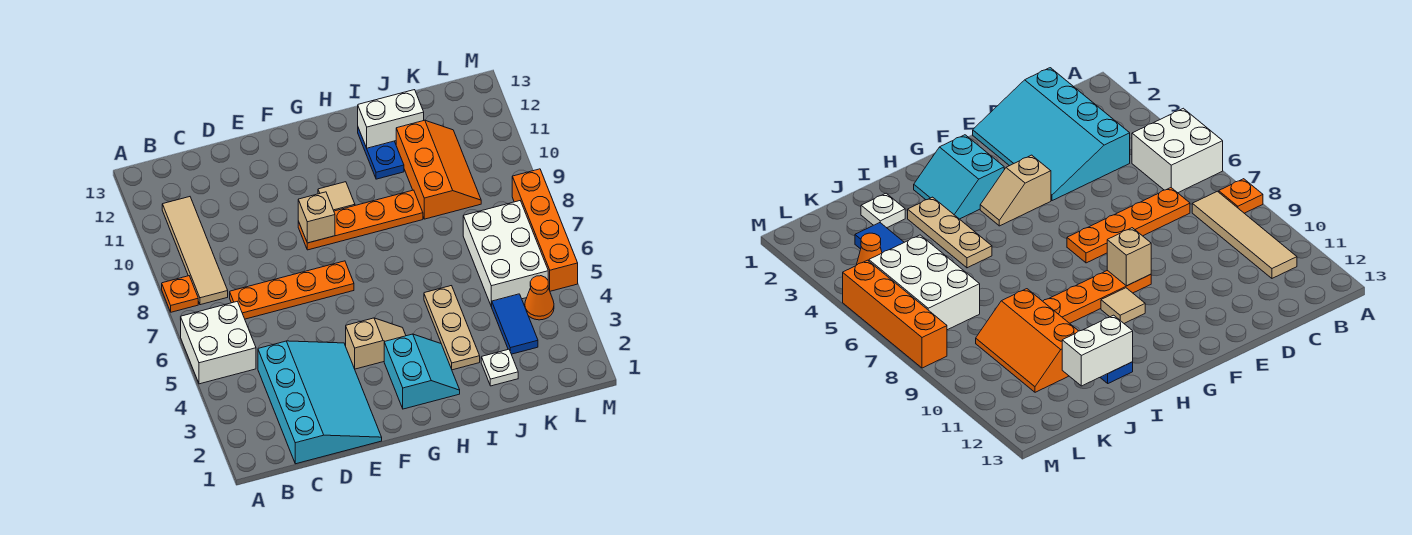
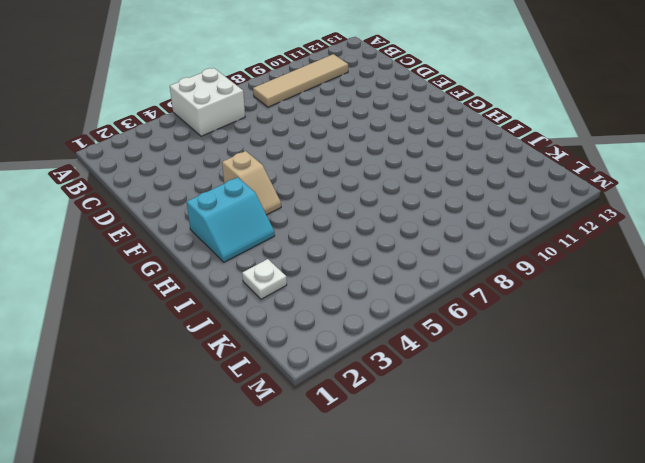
none -> orange 1x1 plate [162,276,198,312]
none -> cyan 3x4 slope [258,341,382,464]
none -> orange 1x4 plate [230,261,354,319]

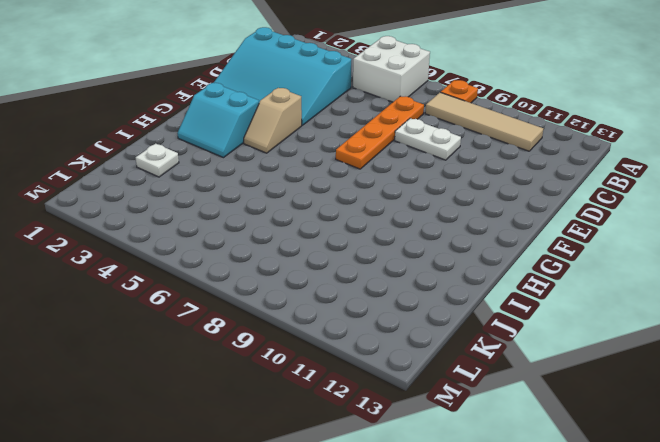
white 1x2 plate [395,118,461,160] -> none
none -> orange 1x4 plate [298,190,423,250]
none -> tan 1x1 tile [318,182,355,211]
none -> tan 1x3 plate [424,286,480,370]

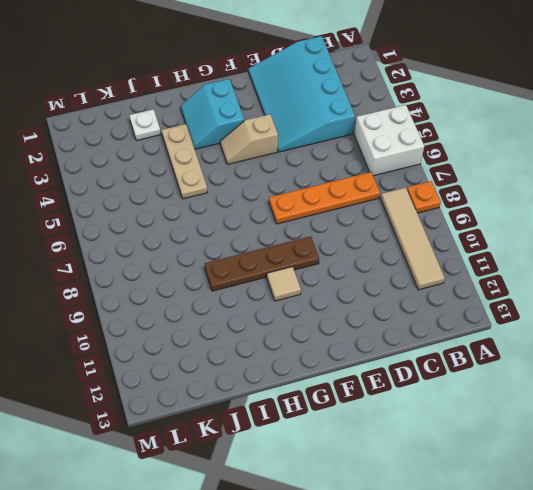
brown 1x4 plate [205,236,319,291] -> orange 1x4 plate [298,190,423,250]
none -> blue 1x2 plate [358,128,404,179]
none -> orange 2x3 slope [396,120,481,219]
none -> blue 1x2 tile [492,294,538,354]

